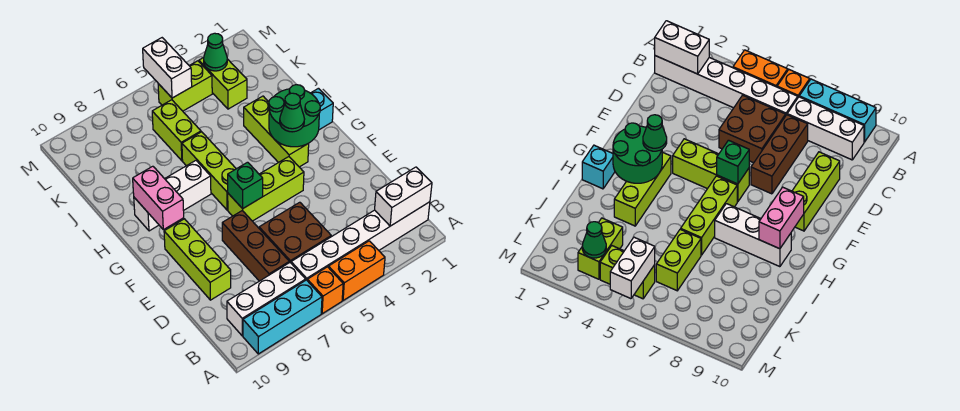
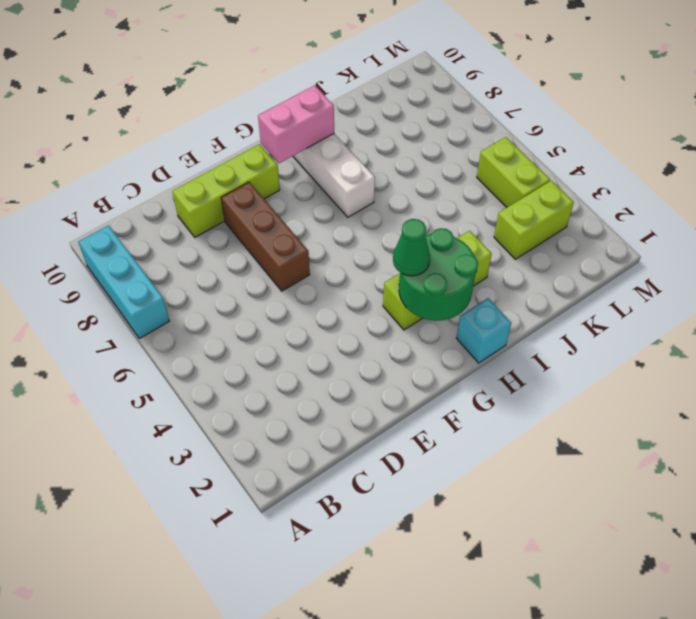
brown 1x3 brick [221,182,310,291] -> brown 1x3 brick turned to [222,211,289,281]
none -> orange 1x2 brick [328,241,385,300]
none -> orange 1x1 brick [307,267,343,314]
none -> white 1x6 brick [291,202,430,280]

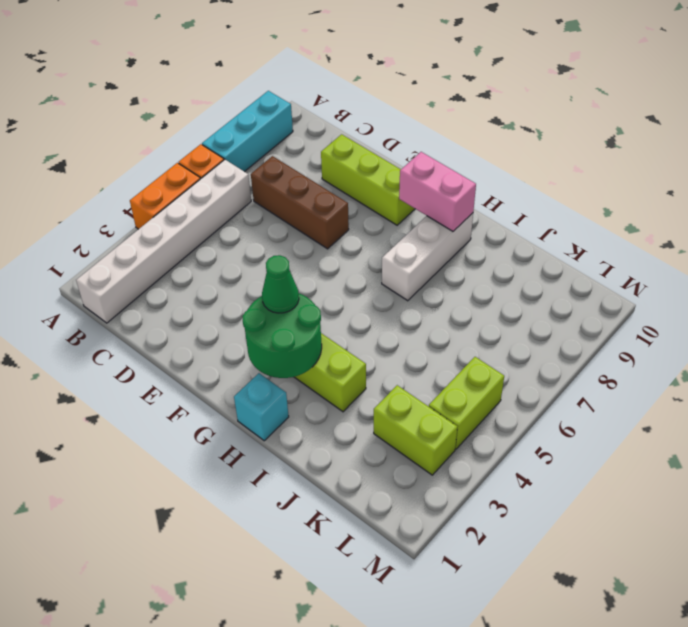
none -> white 1x3 brick [227,263,306,336]
none -> brown 2x2 brick [259,202,331,263]
none -> lime 1x3 brick [228,157,304,221]

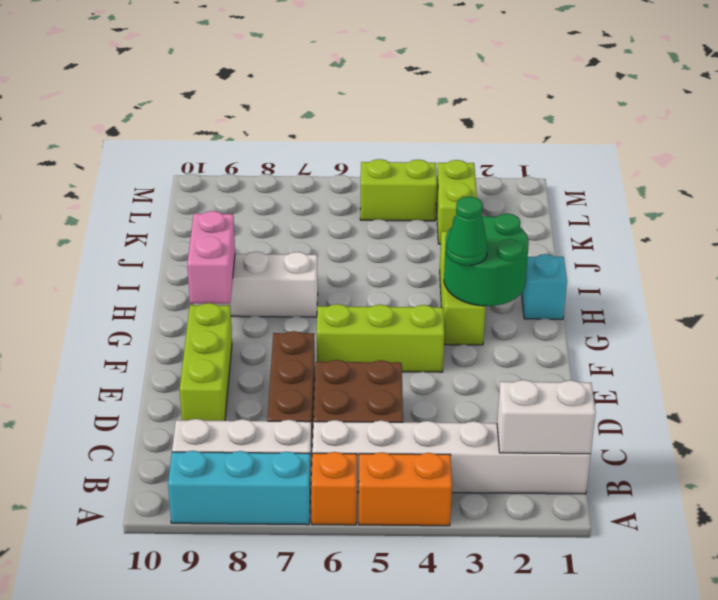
none -> lime 1x3 brick [182,132,236,210]
none -> lime 1x2 brick [152,100,201,161]
none -> green 1x1 brick [228,162,263,209]

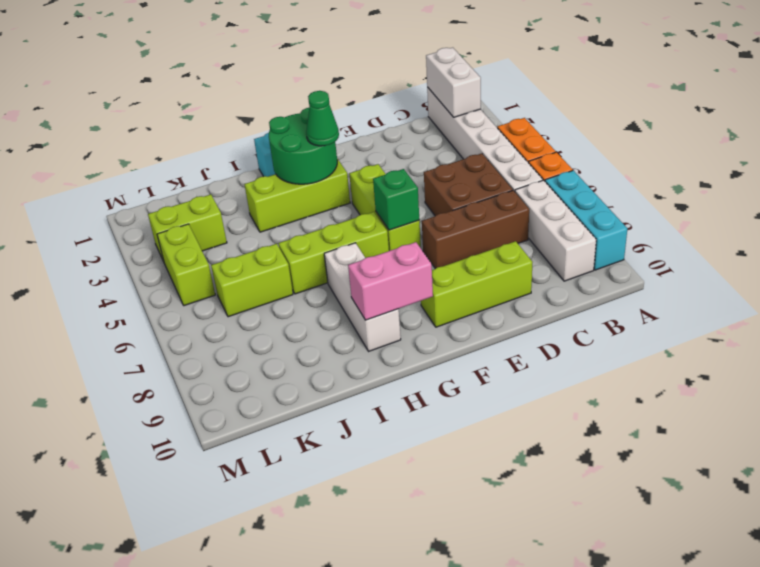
none -> green 1x1 cone [204,33,227,71]
none -> white 1x2 brick [143,38,192,98]

